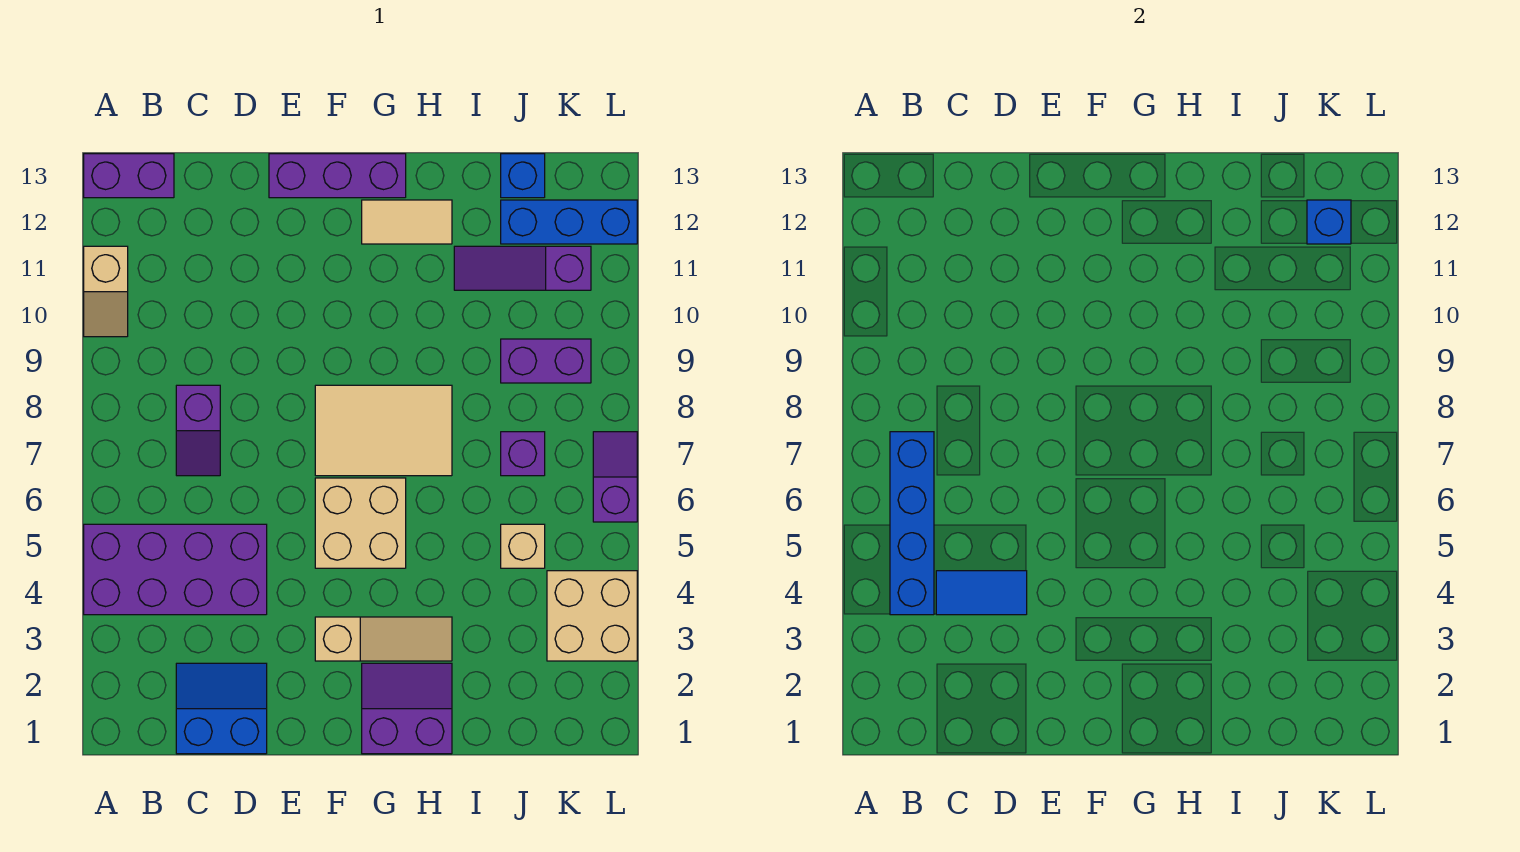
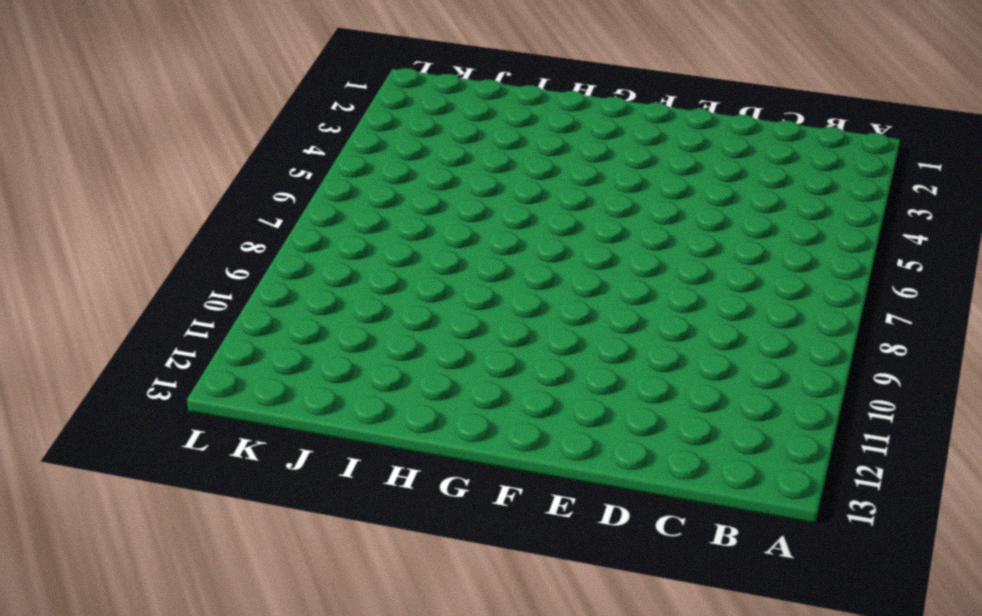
none -> purple 2x4 brick [84,524,267,615]
none -> tan 1x2 slope [84,246,128,337]
none -> purple 1x2 brick [84,154,174,198]

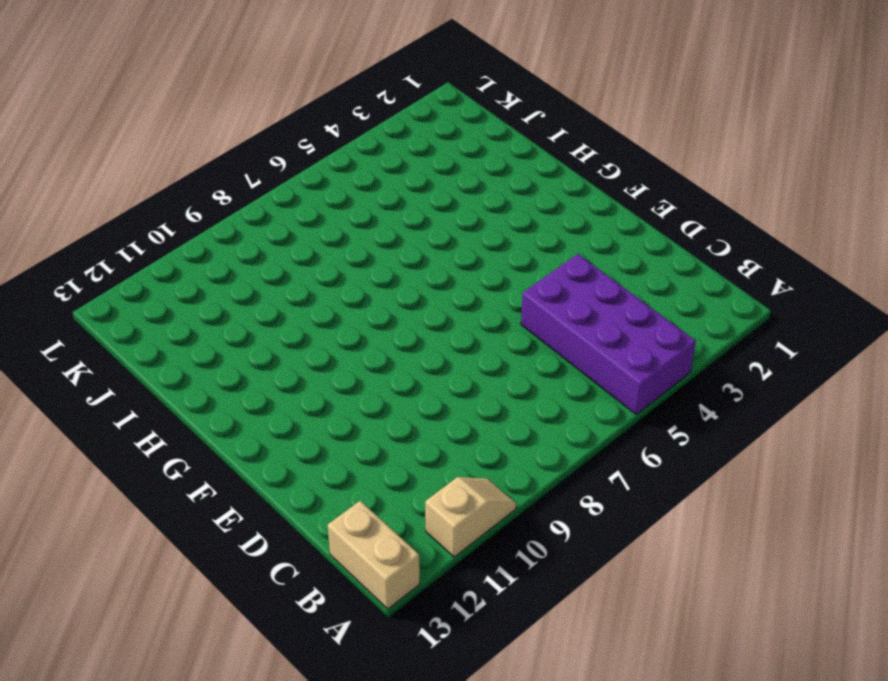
tan 1x2 brick [328,501,420,609] -> purple 1x2 brick [84,154,174,198]
none -> blue 2x2 slope [176,663,267,754]
none -> purple 1x2 slope [176,385,220,476]
none -> purple 1x3 brick [269,154,406,198]

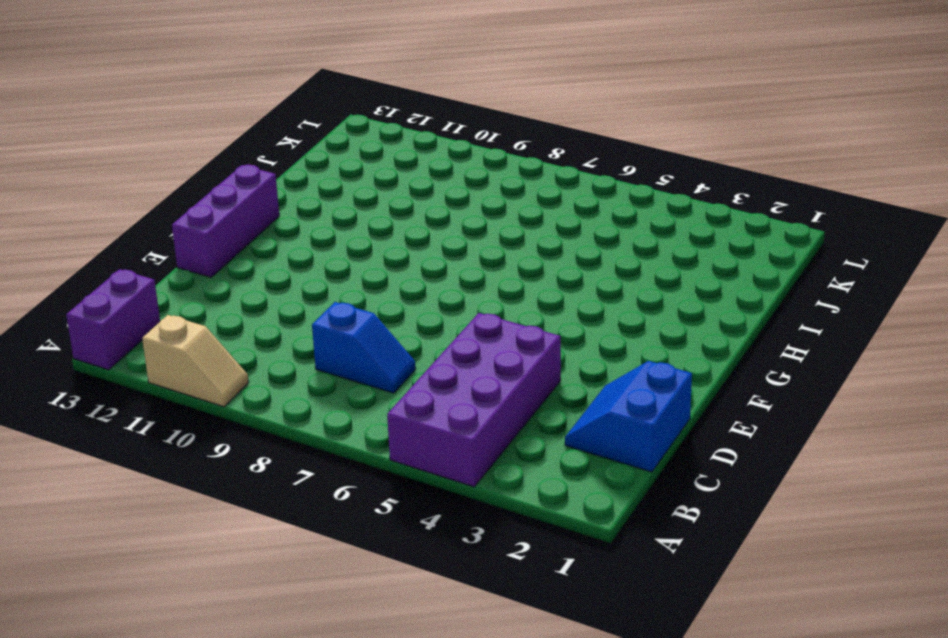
blue 1x2 slope [312,302,416,393] -> purple 1x2 slope [176,385,220,476]
none -> tan 1x3 slope [315,617,452,661]
none -> tan 2x2 brick [315,478,406,568]
none -> tan 2x3 tile [315,385,452,476]

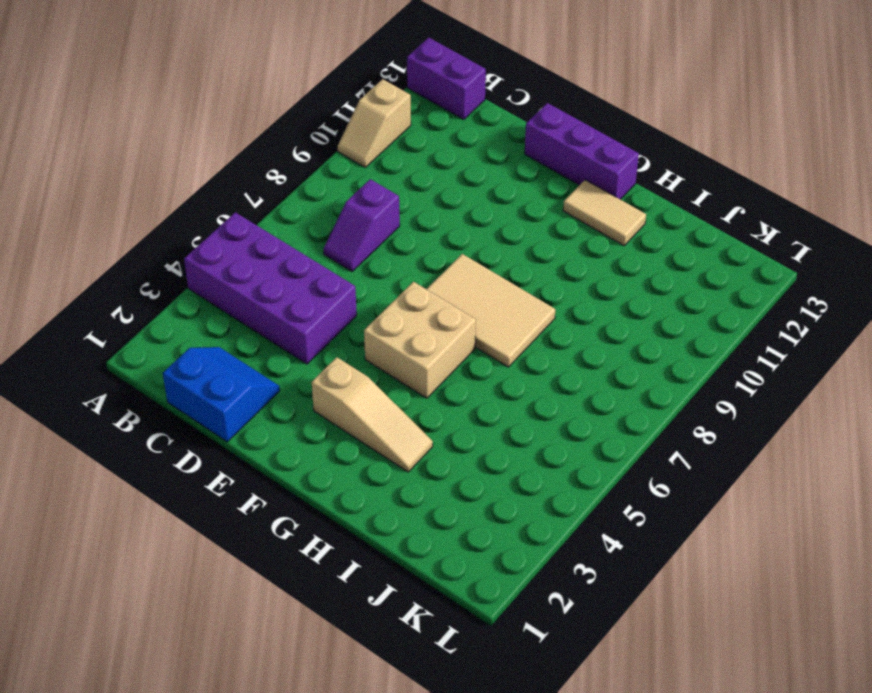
none -> purple 2x2 slope [362,663,452,754]
none -> purple 1x3 slope [454,246,591,290]
none -> tan 1x1 brick [501,524,545,568]

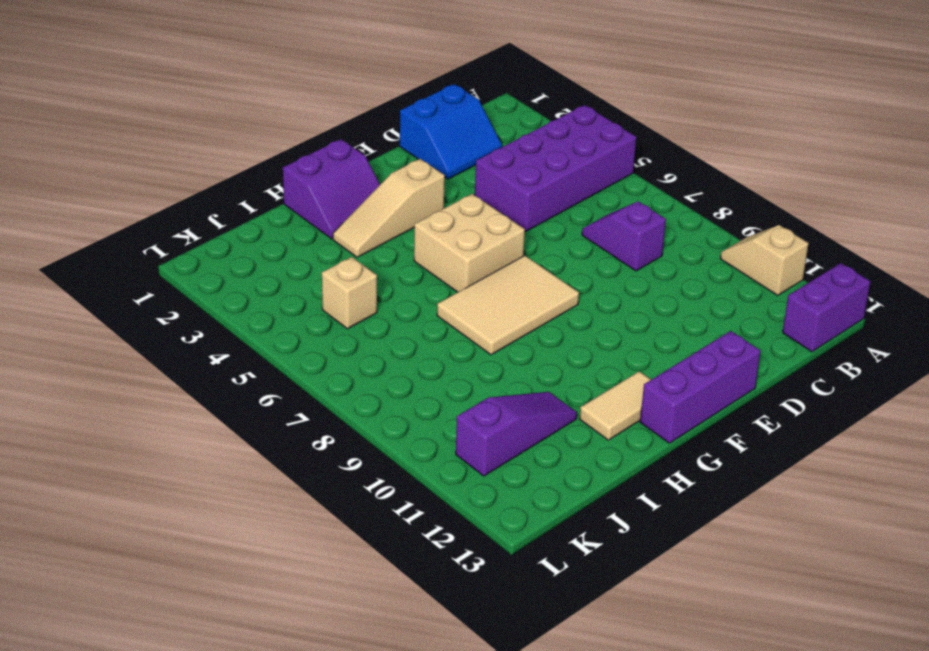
none -> purple 1x1 brick [501,432,545,476]
none -> purple 1x2 brick [501,339,591,383]
none -> blue 1x3 brick [501,200,637,244]

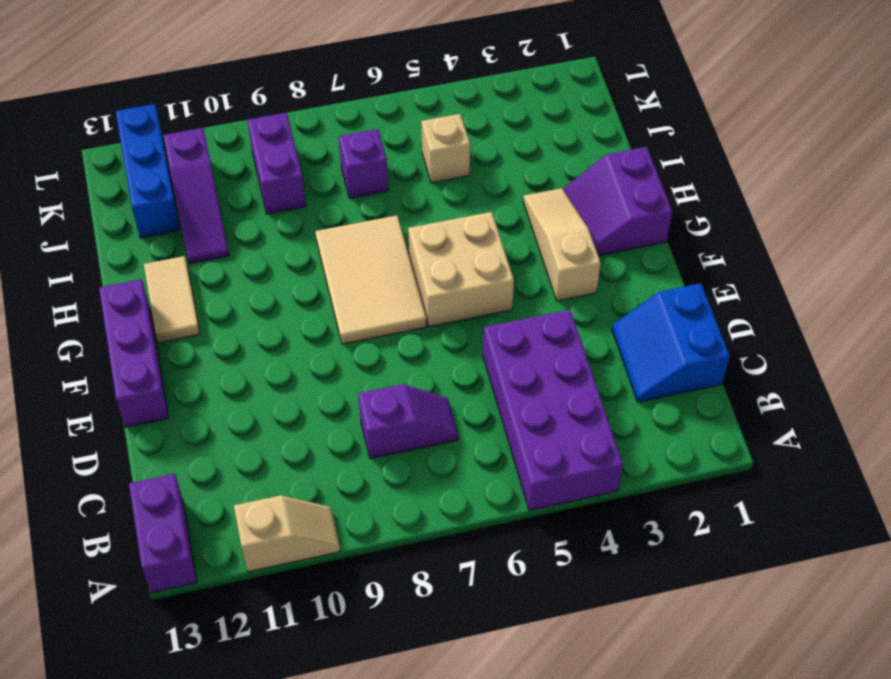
none -> blue 1x1 brick [501,154,545,198]
none -> tan 2x2 brick [547,571,637,661]
none -> purple 1x2 slope [593,432,637,522]

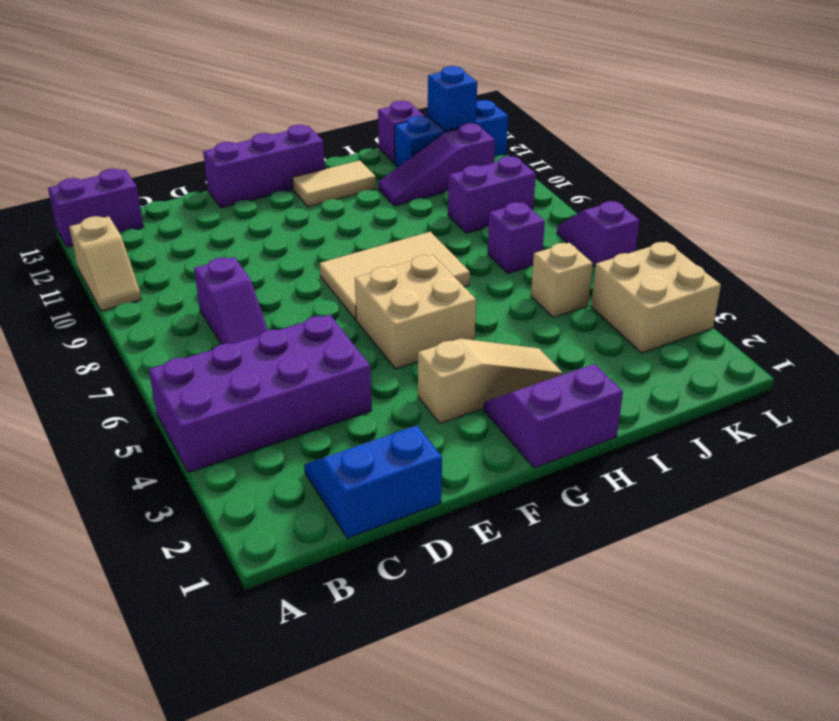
purple 1x1 brick [378,101,424,163] -> blue 1x1 brick [501,154,545,198]
none -> blue 1x4 brick [890,432,934,615]
none -> blue 1x2 tile [936,571,1027,615]

